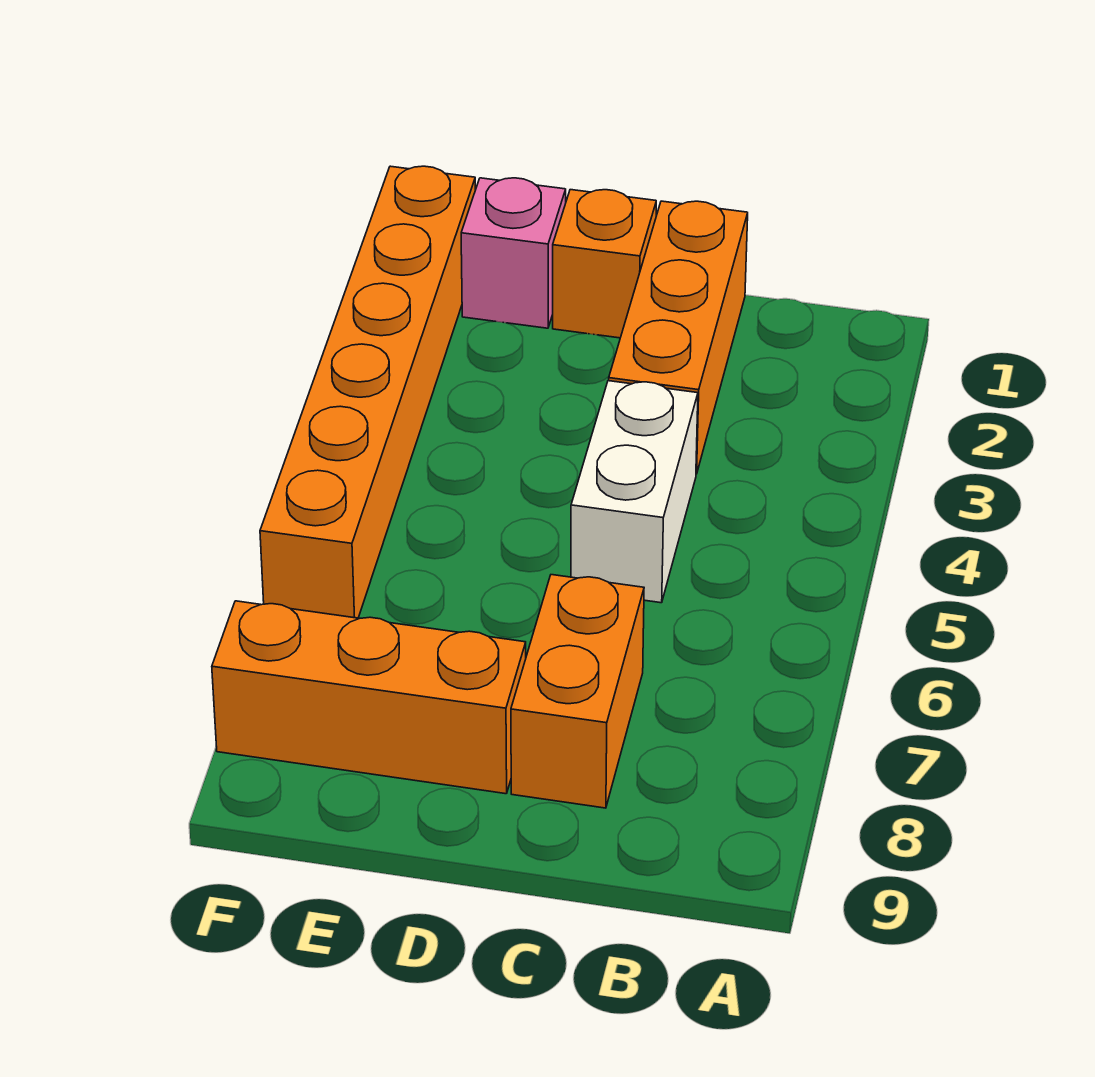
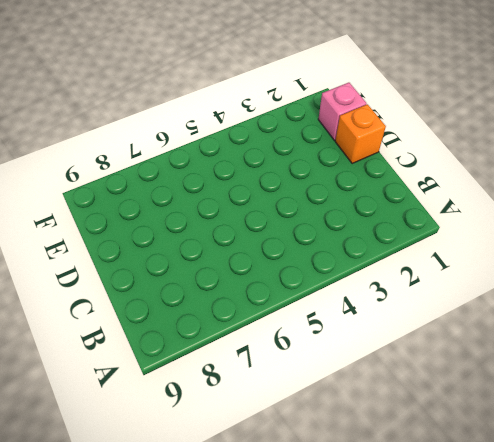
none -> orange 1x3 brick [609,201,748,474]
none -> white 1x2 brick [571,381,698,603]

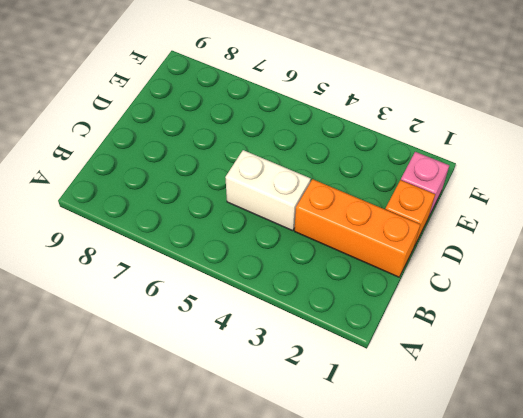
none -> orange 1x2 brick [511,575,644,808]
none -> orange 1x3 brick [212,601,526,794]

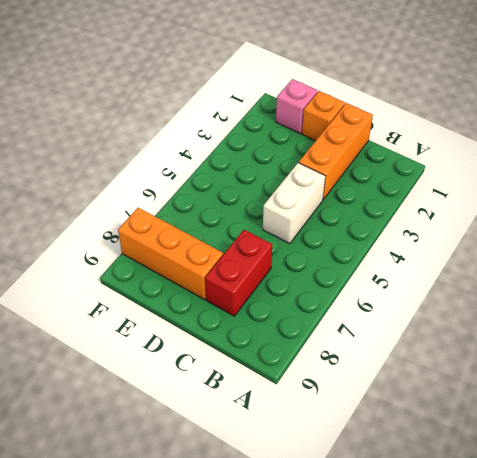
red 1x2 brick [205,230,272,316] -> orange 1x2 brick [511,575,644,808]
none -> orange 1x6 brick [260,166,475,618]

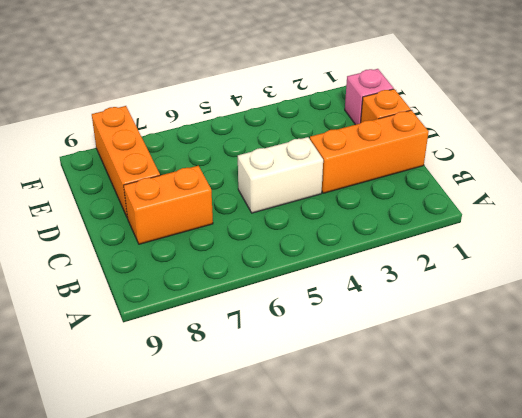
none -> orange 1x6 brick [260,166,475,618]

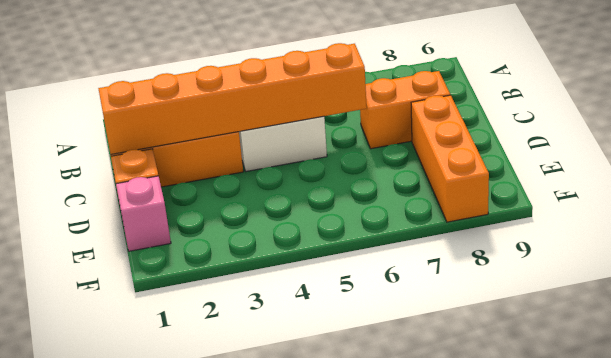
orange 1x6 brick [98,43,367,155] -> orange 1x6 brick moved to [260,166,475,618]

